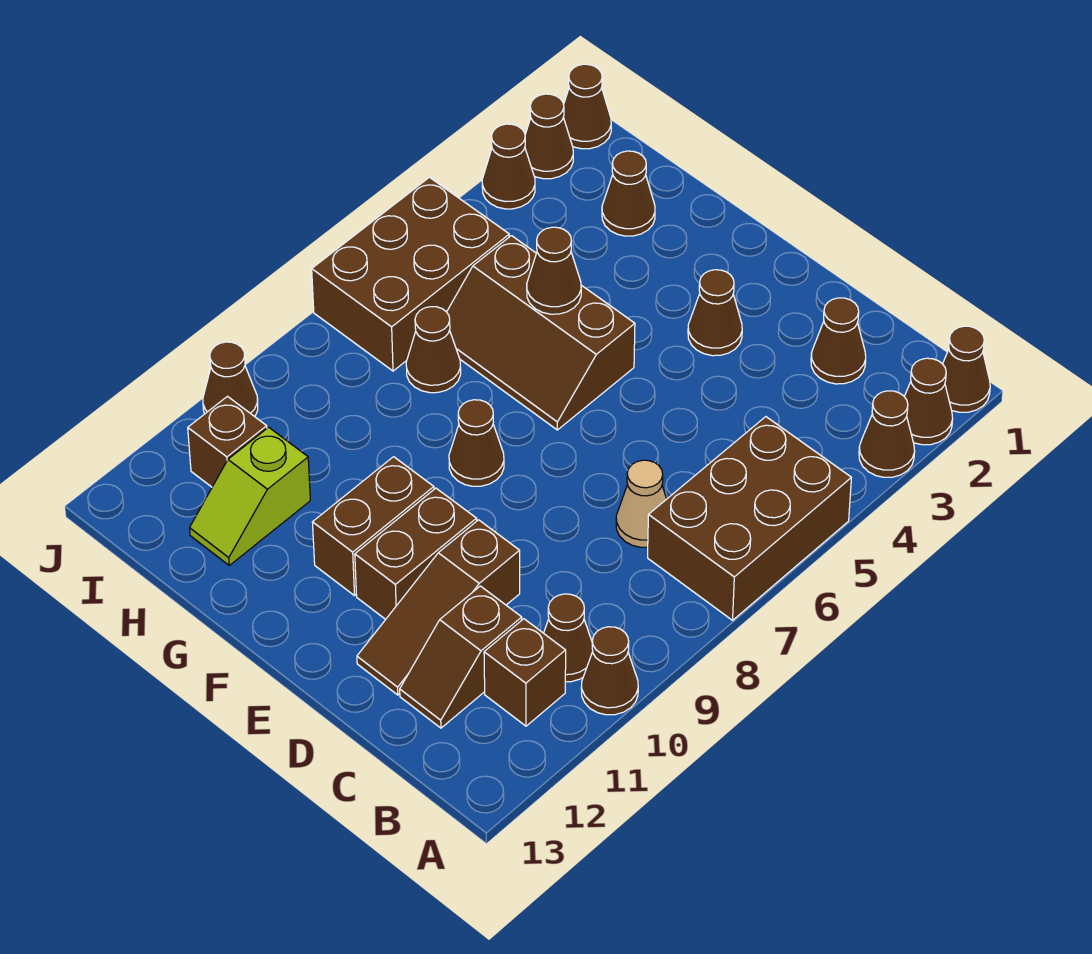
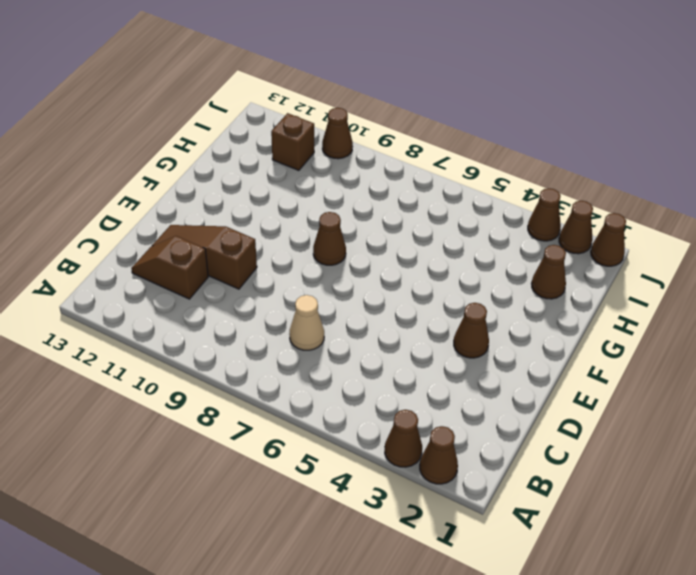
none -> brown 1x1 cone [943,326,990,412]
none -> brown 2x3 brick [648,417,851,620]
none -> brown 1x1 cone [581,627,638,715]

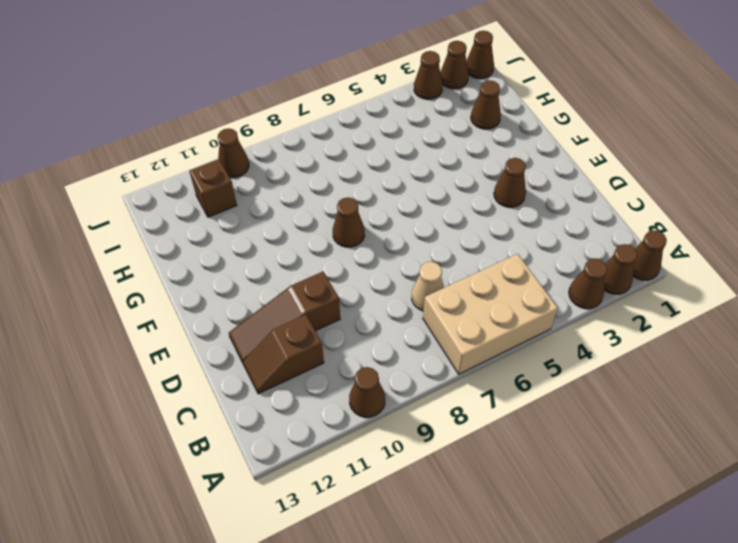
tan 2x3 brick [423,254,558,374] -> brown 2x3 brick [648,417,851,620]
none -> brown 1x1 cone [544,594,593,682]
none -> brown 1x1 brick [484,619,566,726]
none -> brown 1x1 cone [811,298,866,384]

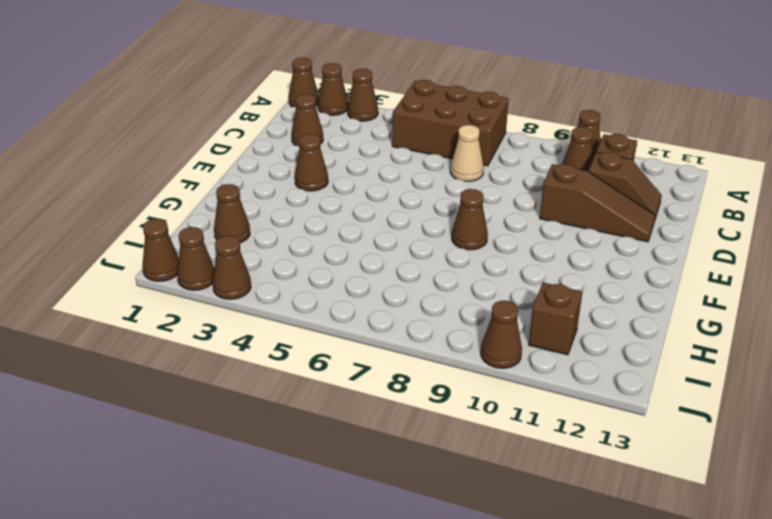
none -> brown 1x2 brick [355,488,477,619]
none -> brown 2x3 slope [447,236,635,430]
none -> brown 1x2 brick [312,457,434,596]

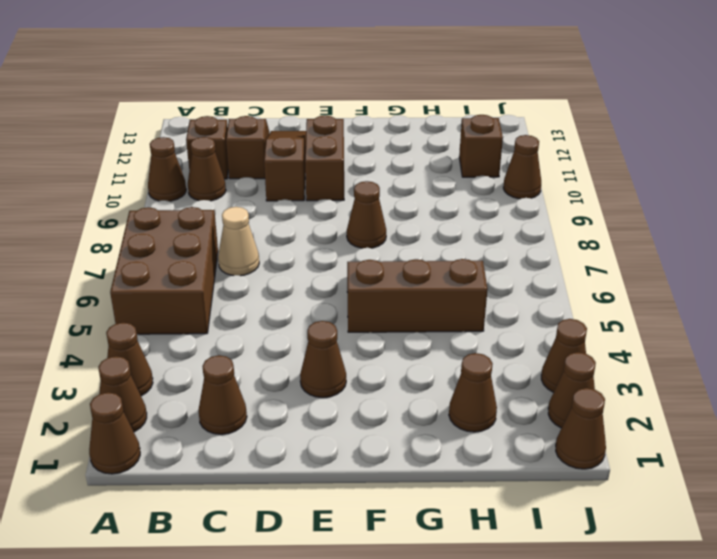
none -> brown 1x2 brick [312,457,434,596]
none -> brown 1x1 cone [406,307,461,393]
none -> lime 1x2 slope [190,427,310,565]

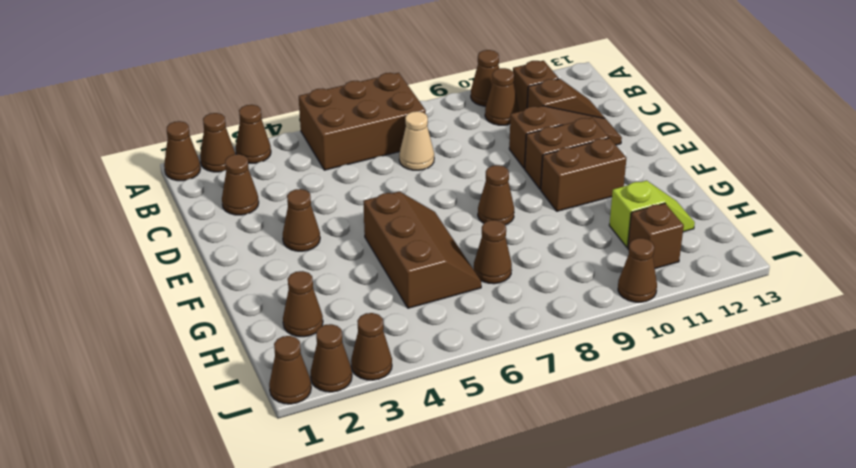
none -> brown 2x3 brick [312,177,509,371]
none -> brown 1x1 cone [527,227,581,314]

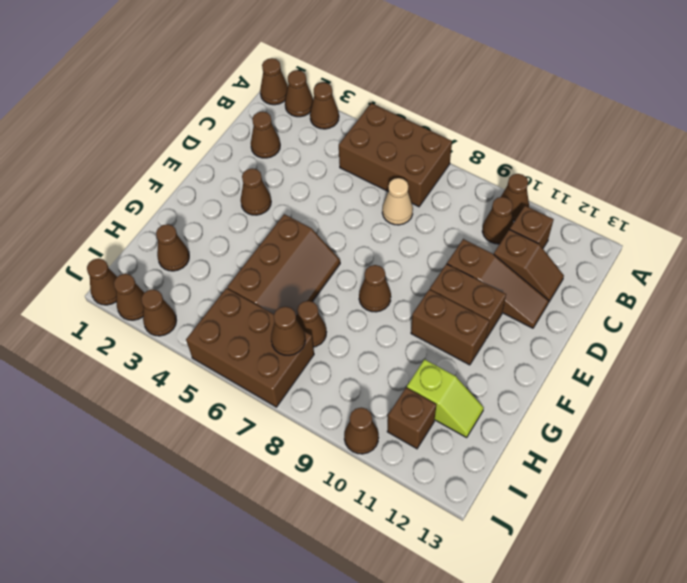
brown 1x1 cone [271,307,305,355] -> brown 1x1 cone moved to [527,227,581,314]

